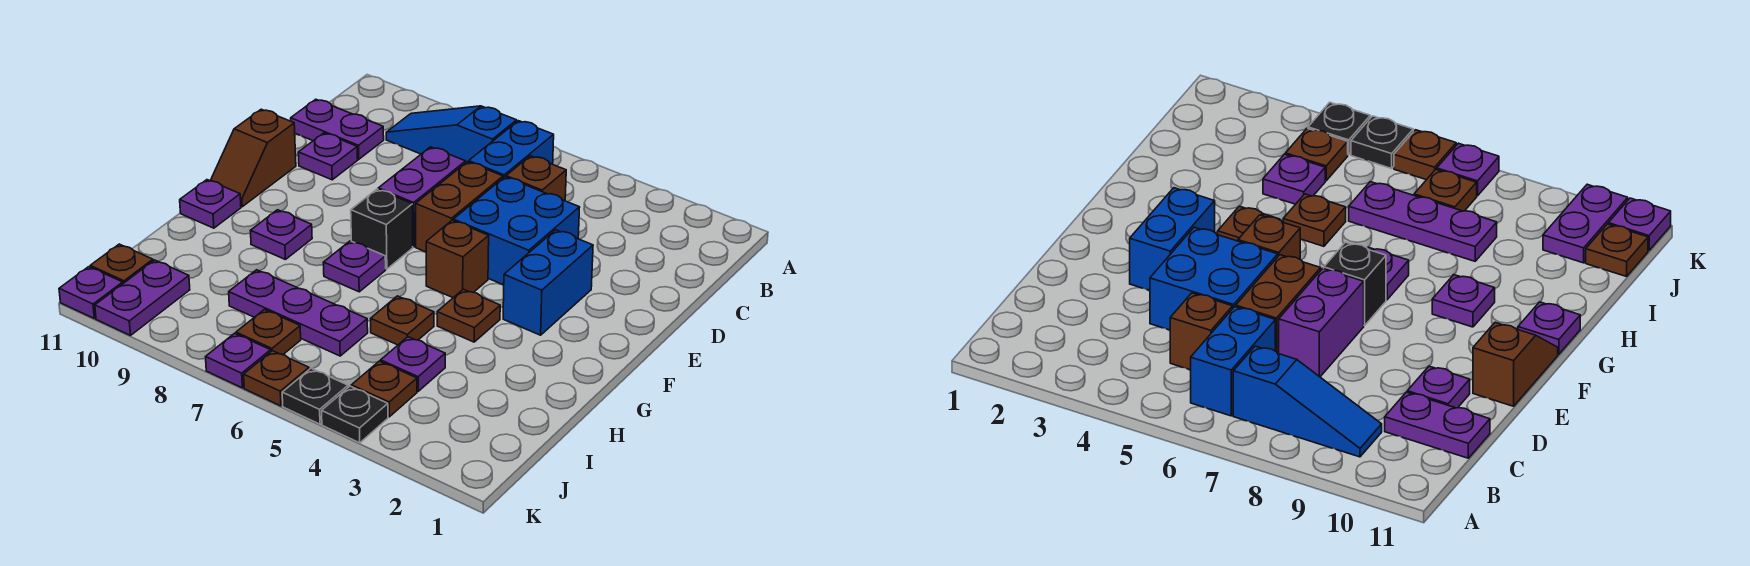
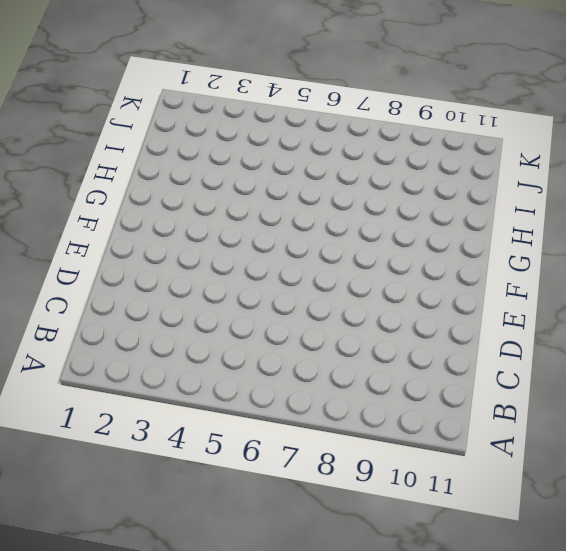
none -> blue 1x2 brick [469,121,554,178]
none -> blue 1x3 slope [386,106,517,162]
none -> brown 1x1 brick [506,156,566,201]

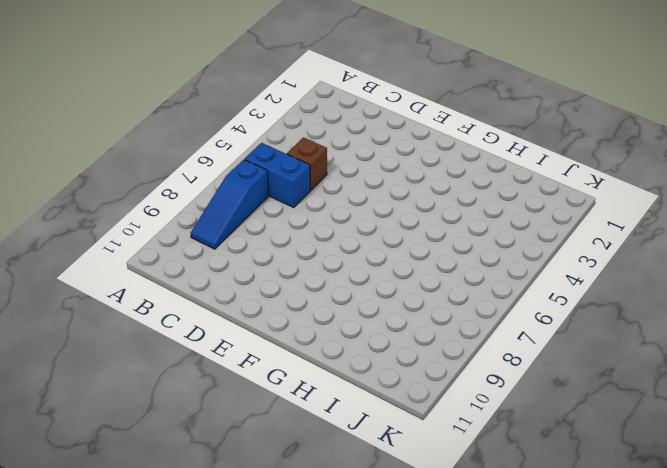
none -> purple 1x2 plate [291,99,384,159]
none -> blue 2x2 brick [453,177,580,285]
none -> brown 1x2 brick [416,162,503,252]

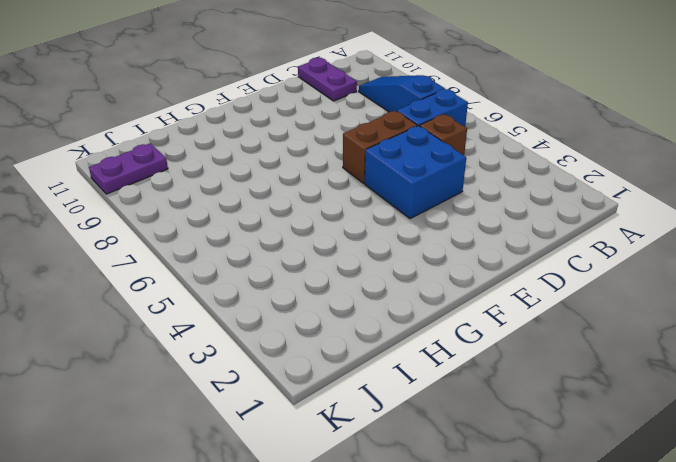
none -> purple 1x2 brick [378,147,466,247]
none -> purple 1x1 plate [298,133,358,180]
none -> blue 1x2 brick [503,230,593,335]

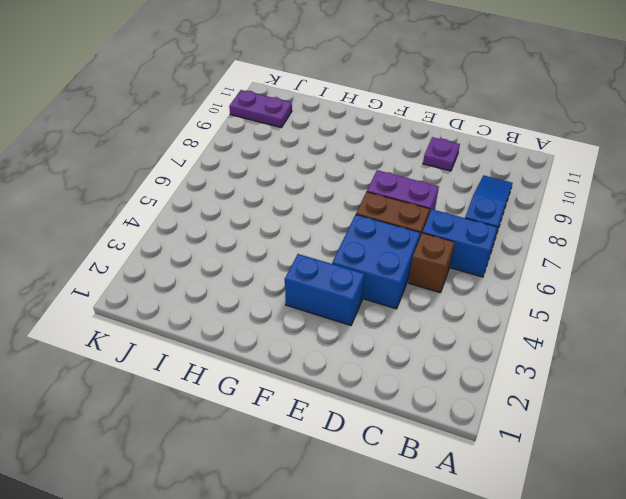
none -> purple 1x2 plate [291,99,384,159]
none -> brown 1x2 slope [210,109,296,207]
none -> brown 1x1 brick [426,220,489,298]

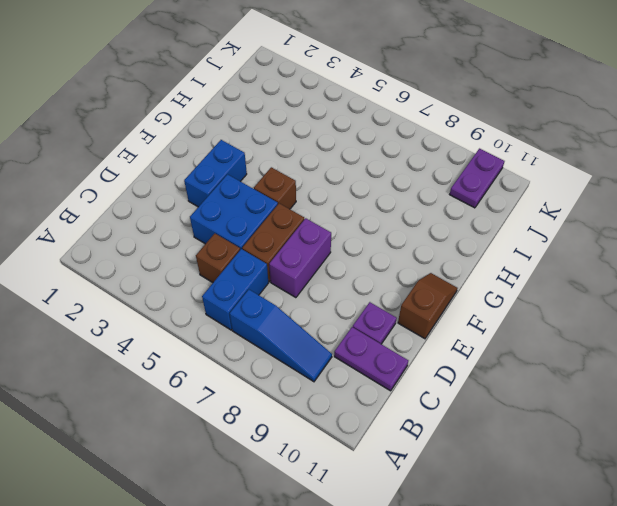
none -> black 1x1 brick [351,189,413,269]
none -> brown 1x1 plate [437,289,500,342]
none -> purple 1x1 plate [323,241,386,292]

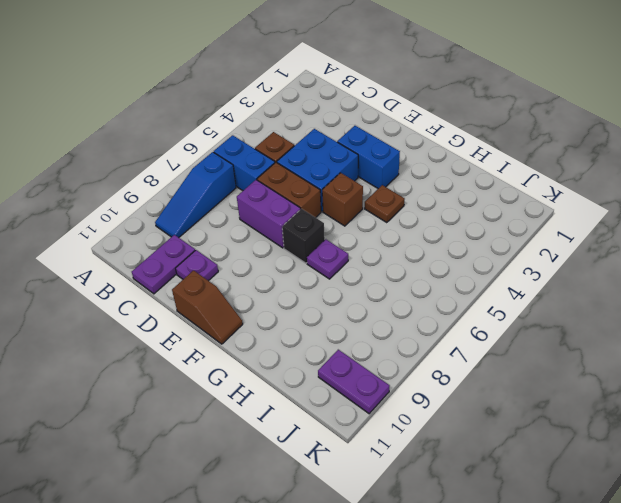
none -> purple 1x1 plate [250,210,312,259]
none -> purple 1x1 plate [180,180,241,228]
none -> brown 1x1 plate [371,296,434,345]

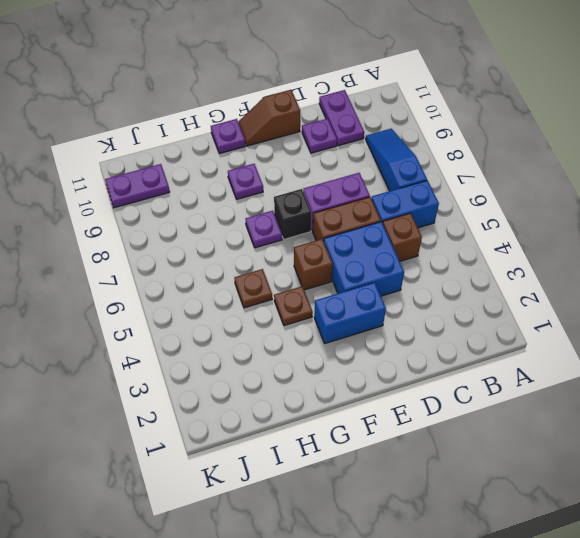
none -> purple 1x1 plate [381,337,445,391]
none -> purple 1x3 plate [229,270,368,356]
none -> brown 1x1 plate [351,361,417,417]

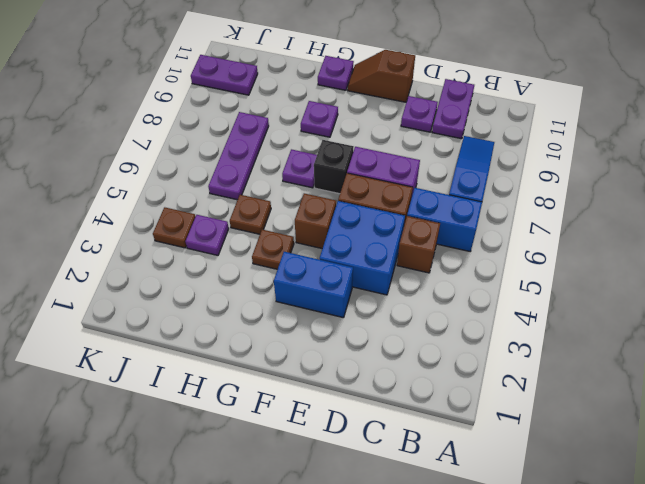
none -> brown 1x1 plate [236,310,301,355]
none -> brown 1x1 plate [90,244,153,283]
none -> black 1x1 plate [322,386,388,443]

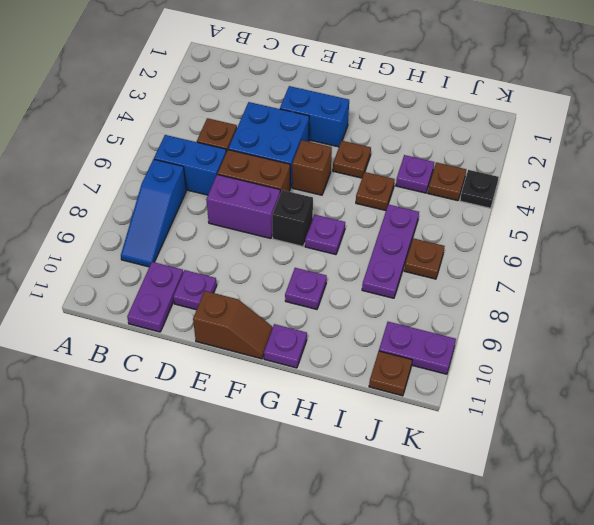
none -> black 1x1 plate [282,368,348,424]
none -> brown 1x1 plate [244,351,309,406]
none -> purple 1x1 plate [206,333,271,388]

